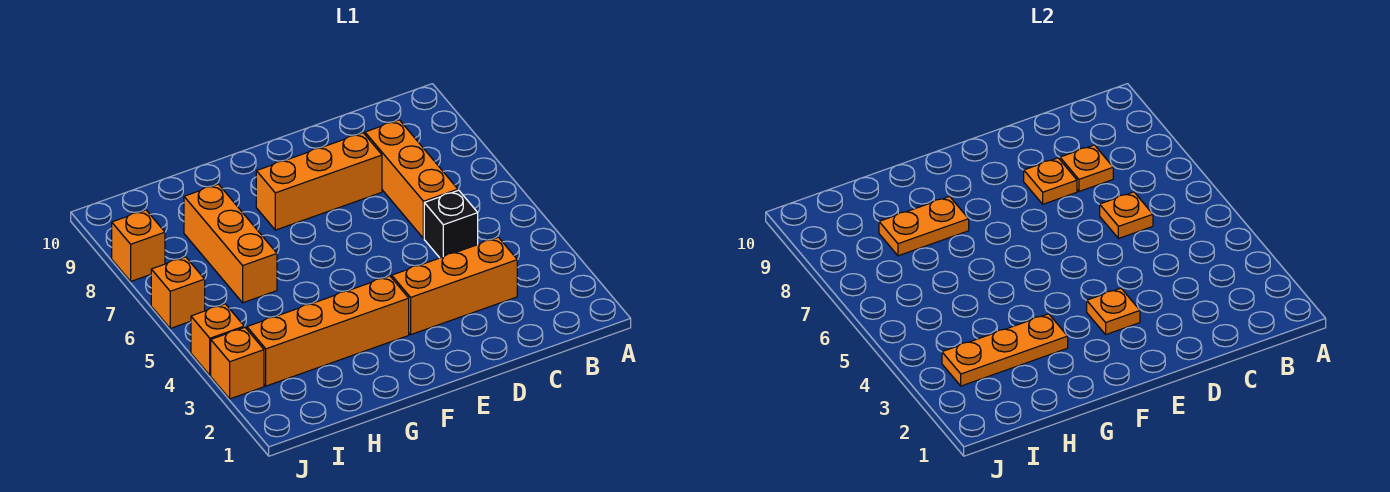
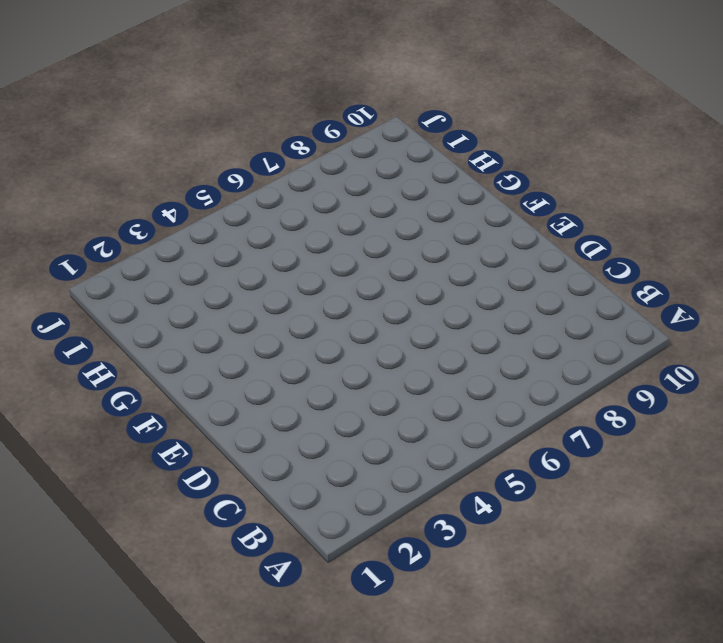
none -> orange 1x3 brick [392,237,517,335]
none -> black 1x1 brick [424,190,478,258]
none -> orange 1x3 brick [365,120,458,239]

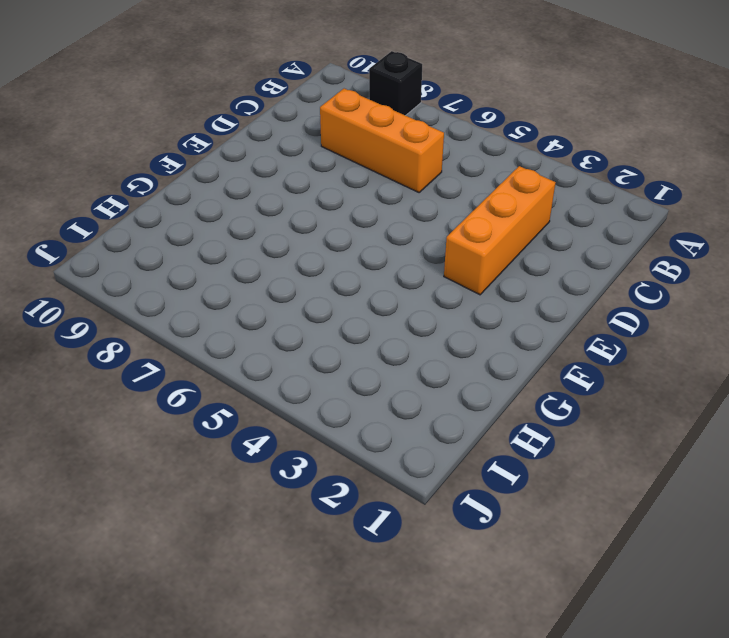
black 1x1 brick [369,51,422,116] -> black 1x1 brick moved to [424,190,478,258]
none -> orange 1x3 brick [256,133,382,230]
none -> orange 1x4 brick [247,276,409,386]
none -> orange 1x3 brick [184,184,277,303]

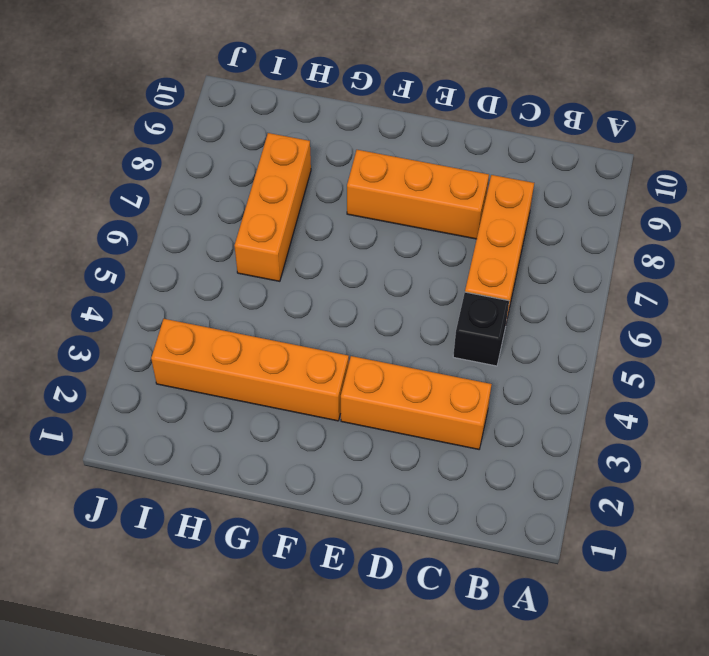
none -> orange 1x1 brick [211,327,264,399]
none -> orange 1x1 brick [191,304,244,375]
none -> orange 1x1 brick [151,257,205,328]

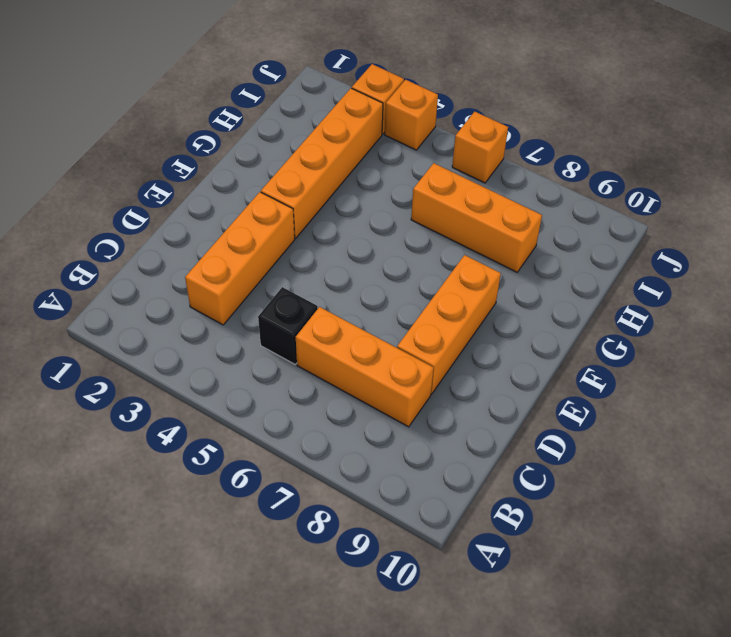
none -> orange 1x1 brick [112,210,165,281]
none -> orange 1x1 plate [1100,192,1153,239]
none -> orange 1x1 plate [1060,145,1113,191]

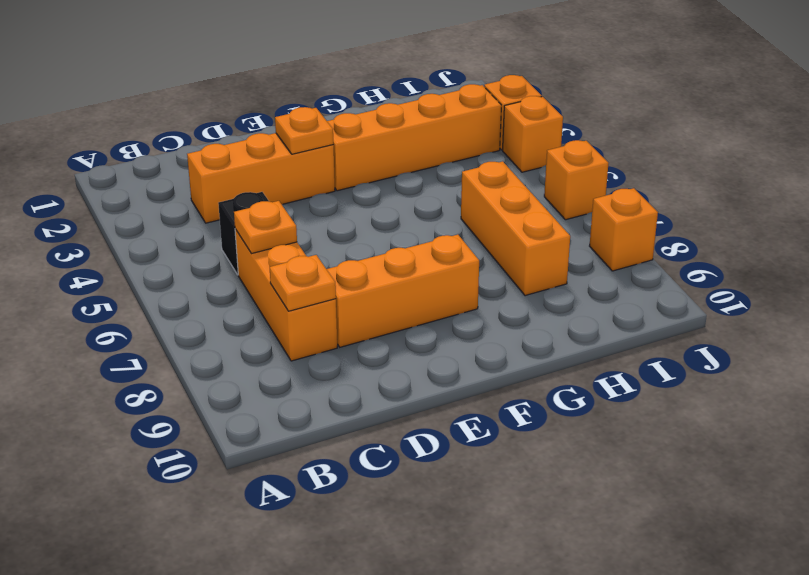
none -> orange 1x1 plate [1024,158,1077,204]
none -> orange 1x3 plate [942,314,1068,386]
none -> orange 1x2 plate [879,196,969,256]

